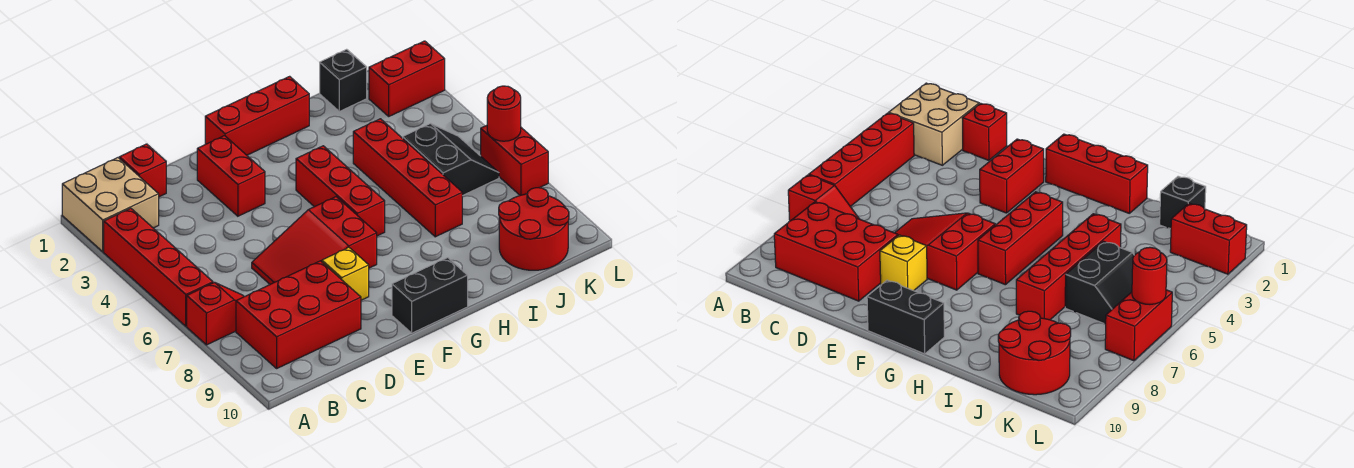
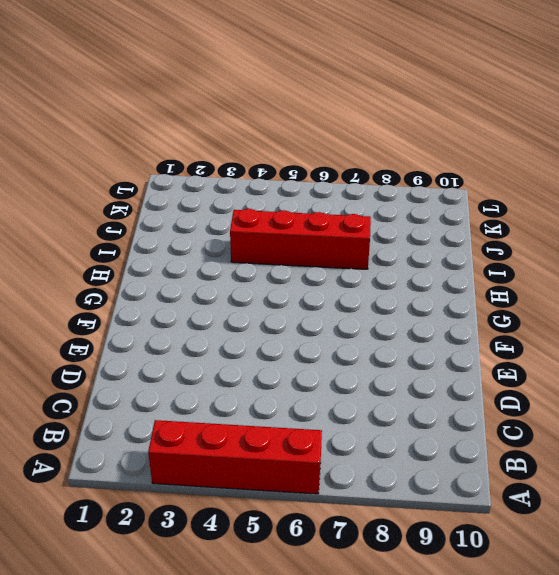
none -> tan 2x2 brick [62,158,159,252]
none -> red 1x2 slope [187,282,244,345]
none -> red 2x3 brick [236,261,361,368]

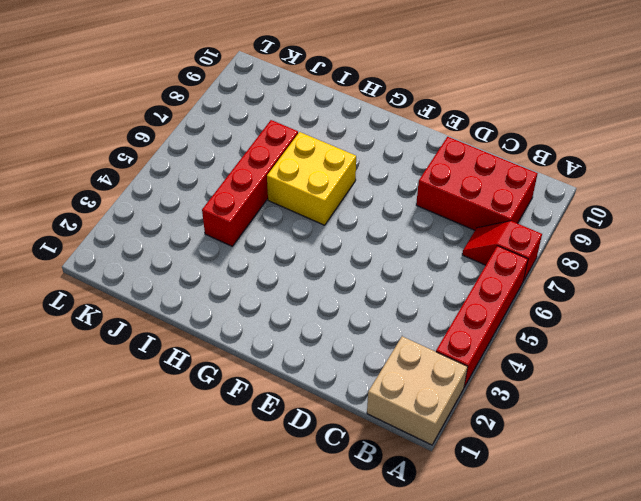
yellow 2x2 brick [267,132,356,225] -> red 1x3 brick [296,146,385,236]
none -> red 1x1 brick [119,144,166,197]
none -> red 2x3 slope [252,197,377,284]
none -> red 1x2 brick [197,136,265,216]

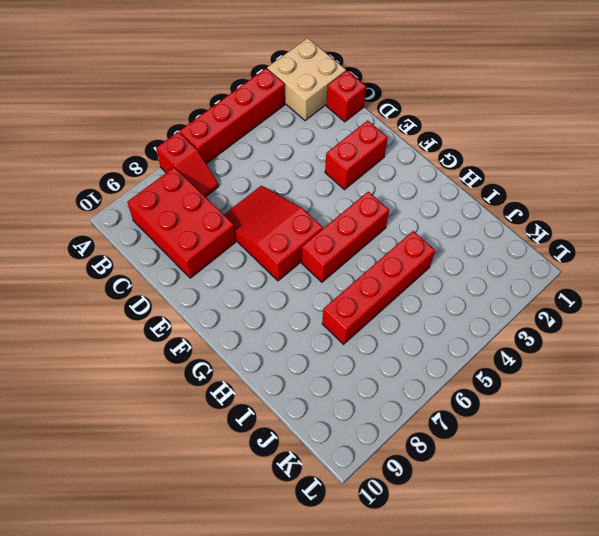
none -> yellow 1x1 brick [322,247,369,300]
none -> red 1x3 brick [205,76,309,155]
none -> black 1x2 brick [392,258,468,333]

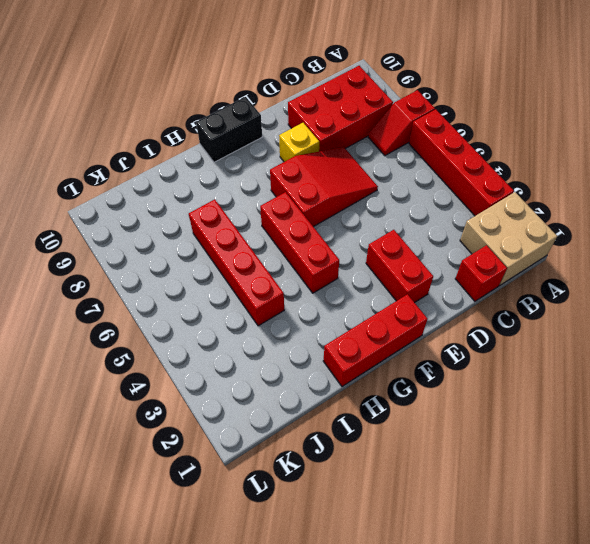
none -> black 1x1 brick [320,49,367,111]
none -> black 2x2 slope [403,124,499,196]
none -> red 2x2 round brick [499,188,569,270]

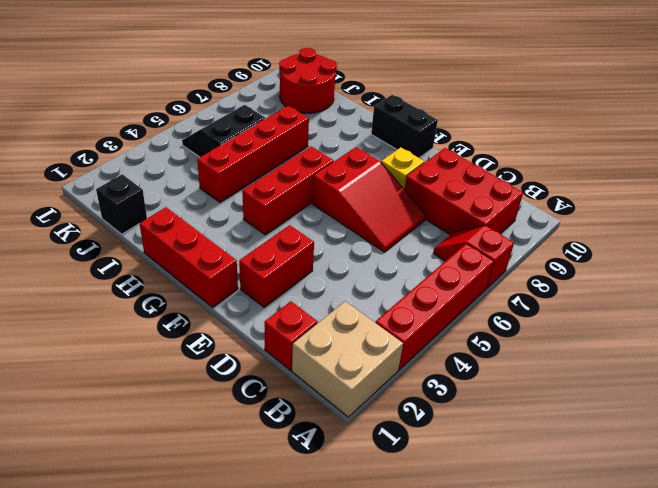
none -> red 1x2 brick [369,41,445,116]
none -> red 1x2 brick [481,125,548,195]
none -> red 1x1 round brick [487,86,521,141]

